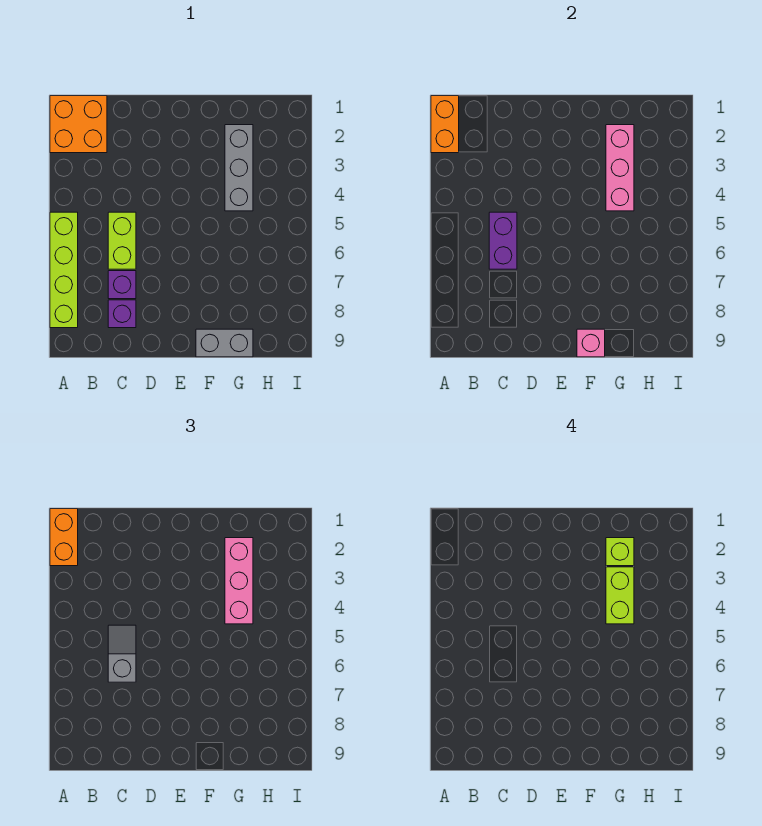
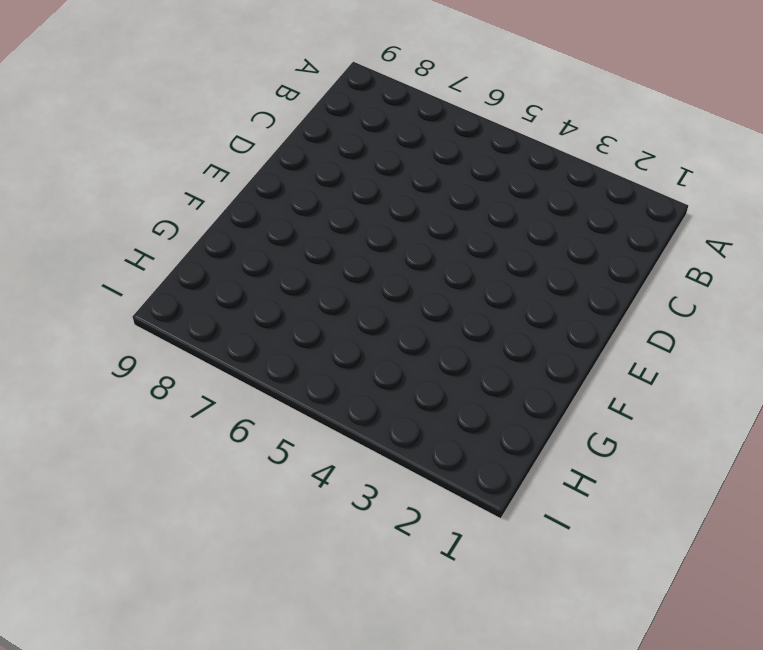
none -> orange 2x2 brick [50,96,107,153]
none -> lime 1x4 brick [50,212,78,328]
none -> lime 1x2 brick [108,212,136,269]

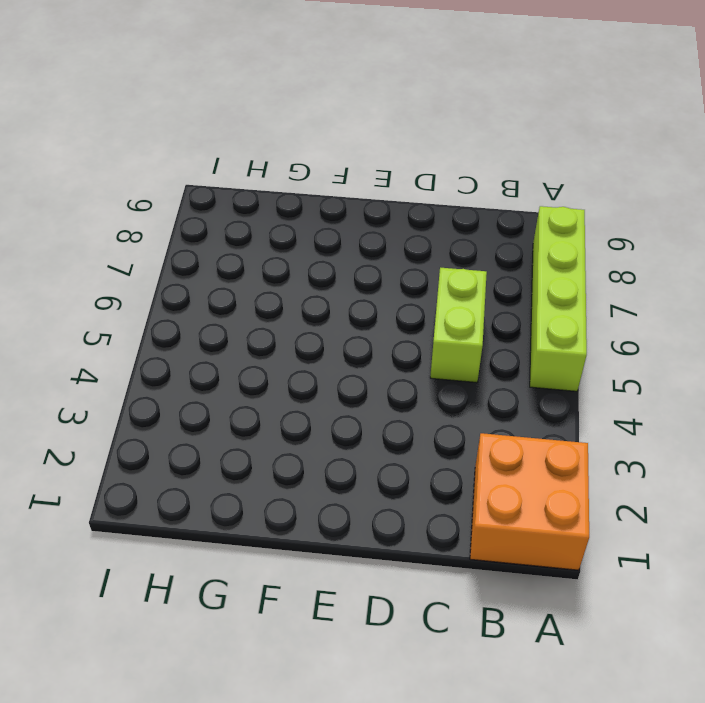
none -> purple 1x1 brick [108,271,136,299]
none -> purple 1x1 brick [108,300,136,328]
none -> grey 1x2 brick [196,329,253,357]

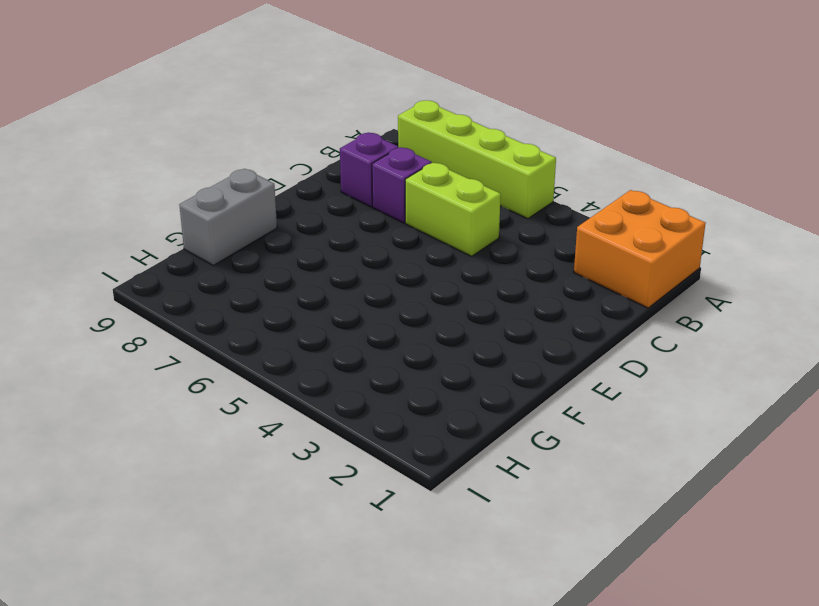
none -> grey 1x3 brick [225,125,253,211]
none -> orange 1x2 brick [431,96,459,153]
none -> purple 1x2 brick [489,212,517,269]

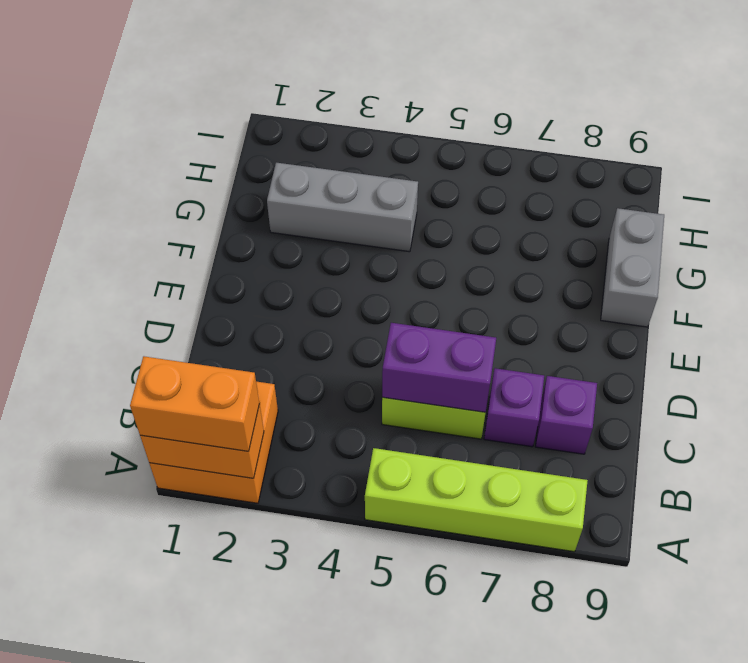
none -> pink 1x1 brick [577,329,605,357]
none -> pink 1x3 brick [606,125,634,211]
none -> grey 1x2 slope [108,625,136,682]

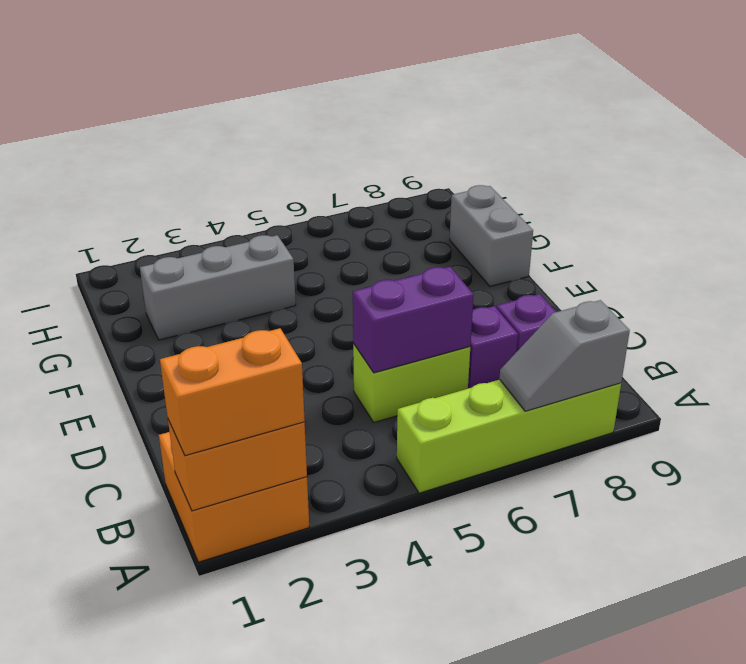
grey 1x2 slope [499,300,630,411] -> grey 1x2 slope moved to [108,625,136,682]
none -> pink 1x1 brick [577,329,605,357]
none -> pink 1x3 brick [606,125,634,211]
none -> pink 1x3 brick [225,538,253,624]

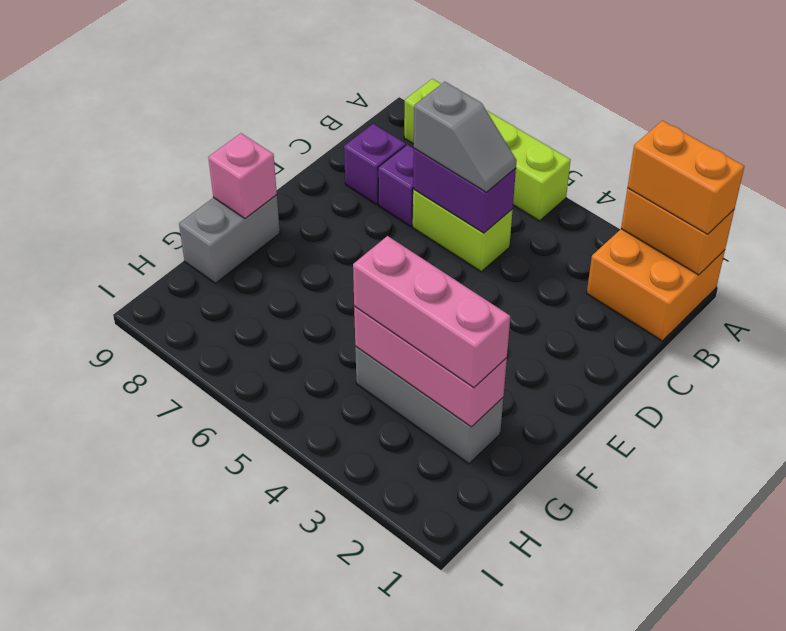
none -> lime 1x1 brick [606,538,634,566]
none -> lime 1x2 brick [606,567,634,624]

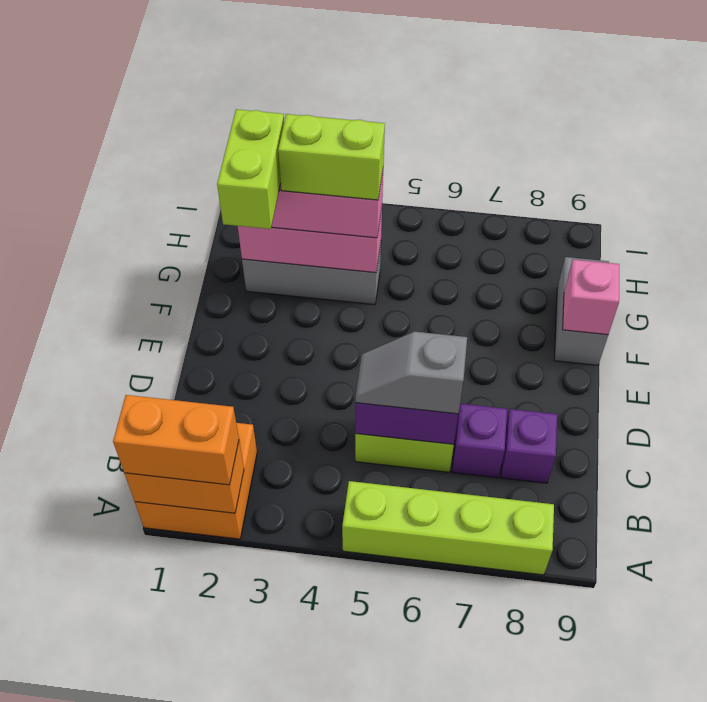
lime 1x2 brick [217,109,284,229] -> lime 1x1 brick [606,538,634,566]

